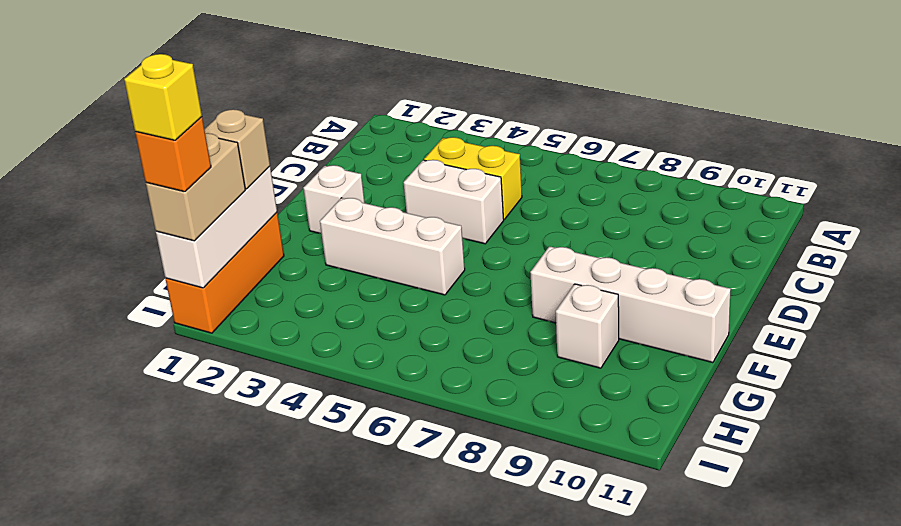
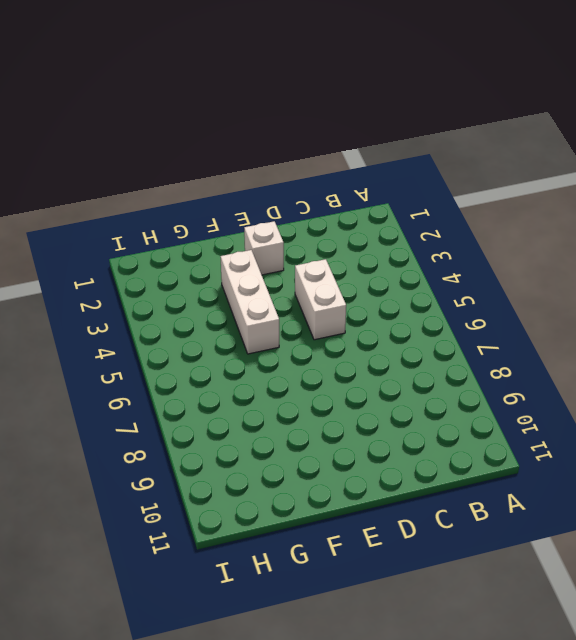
none -> yellow 1x2 brick [424,137,522,219]
none -> white 1x4 brick [530,246,731,363]
none -> orange 1x3 brick [166,213,284,333]

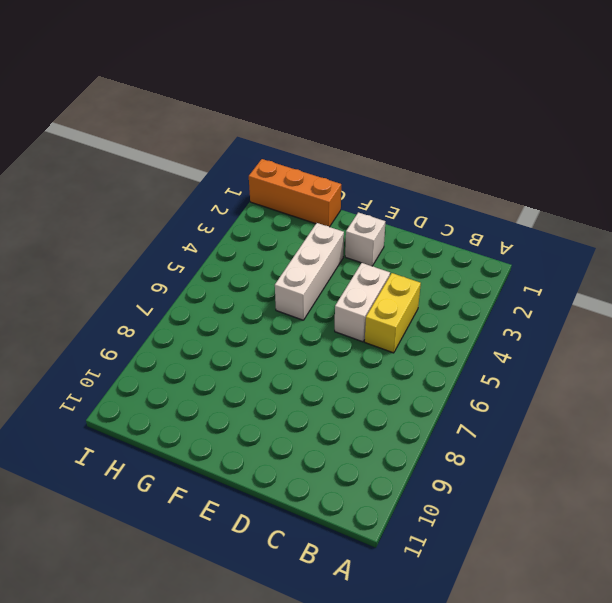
none -> white 1x4 brick [530,246,731,363]
none -> white 1x1 brick [556,284,619,368]
none -> white 1x3 brick [156,166,277,288]

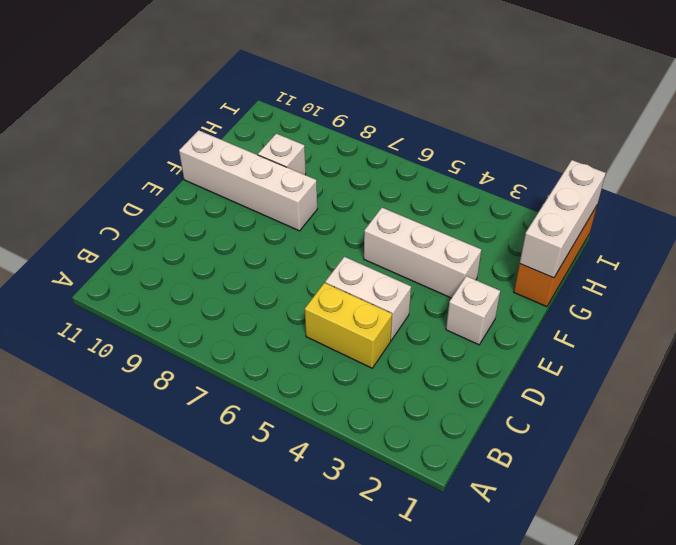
none -> tan 1x1 brick [204,109,270,189]
none -> tan 1x2 brick [146,133,245,241]
none -> orange 1x1 brick [135,117,211,192]

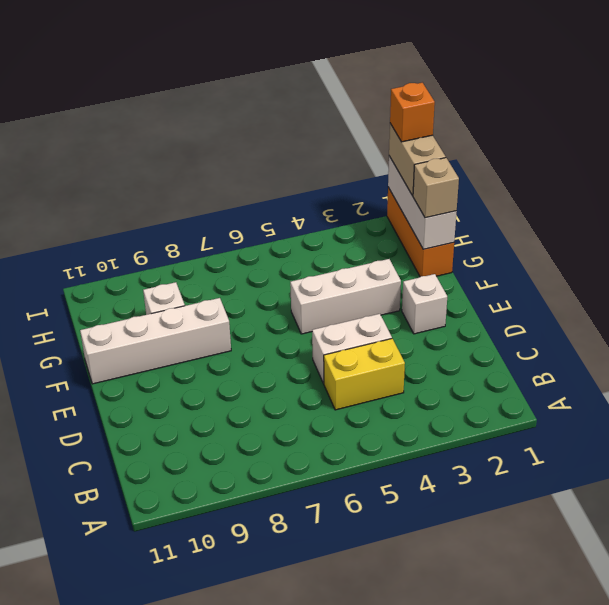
none -> yellow 1x1 brick [124,54,202,140]

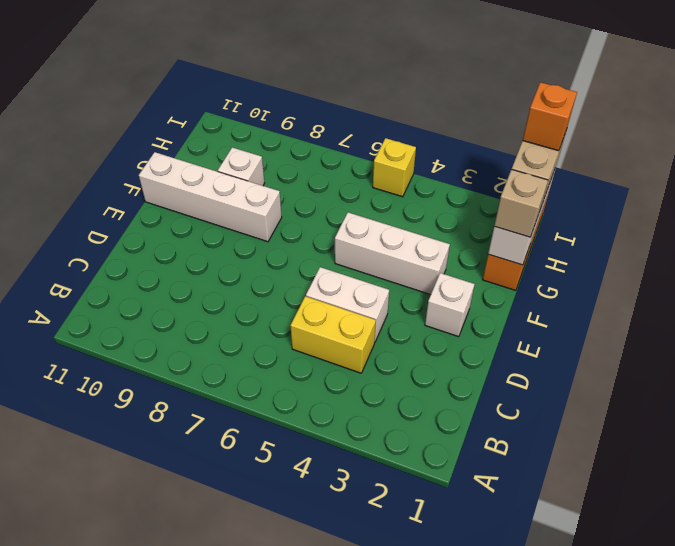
yellow 1x1 brick [373,138,416,197] -> yellow 1x1 brick moved to [124,54,202,140]

